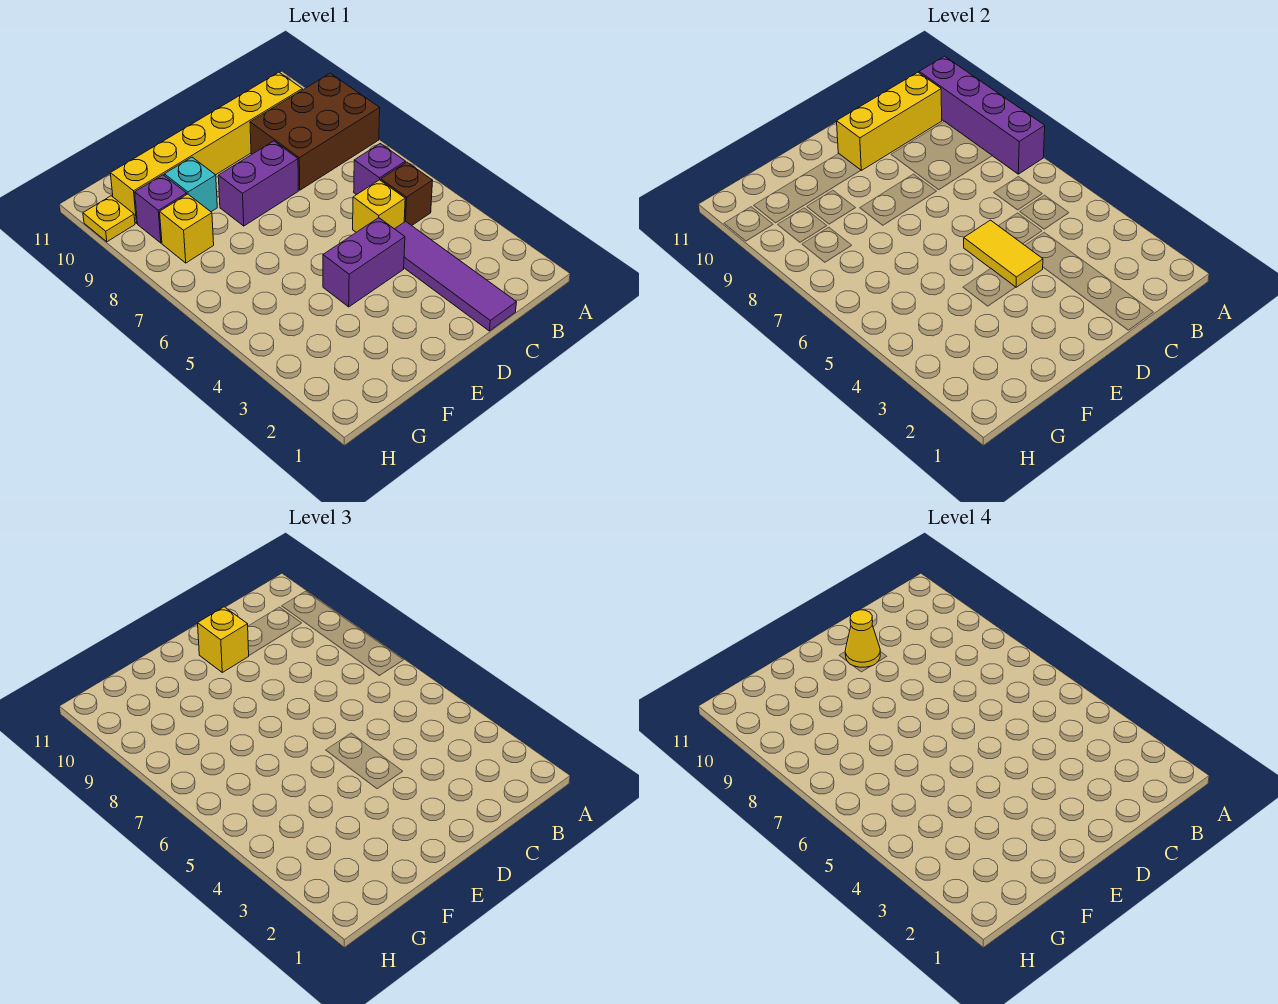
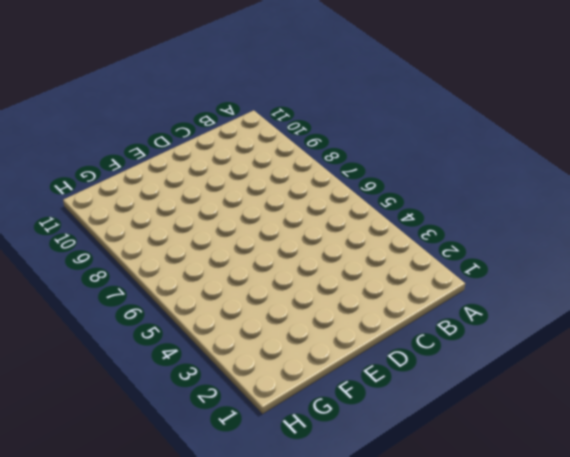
none -> brown 2x3 brick [250,73,380,190]
none -> brown 1x1 brick [381,162,433,226]
none -> purple 1x1 brick [354,144,406,195]

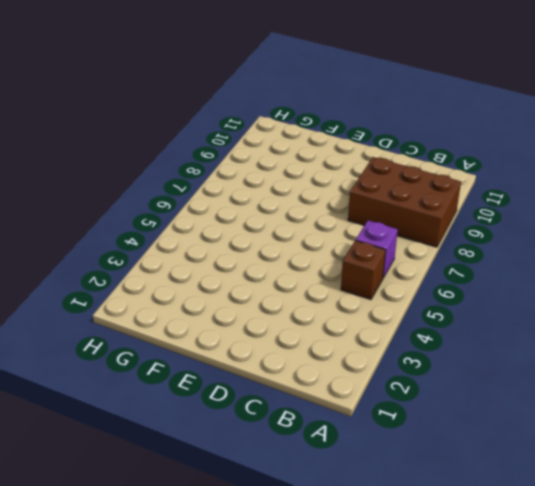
none -> yellow 1x6 brick [110,72,302,223]
none -> purple 1x4 tile [395,221,516,331]
none -> yellow 1x1 brick [353,180,405,232]

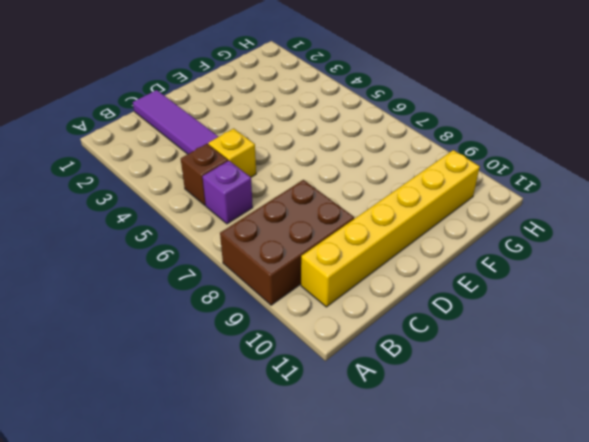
none -> purple 1x2 brick [323,218,405,307]
none -> purple 1x2 brick [218,141,298,226]
none -> cyan 1x1 brick [164,157,217,212]

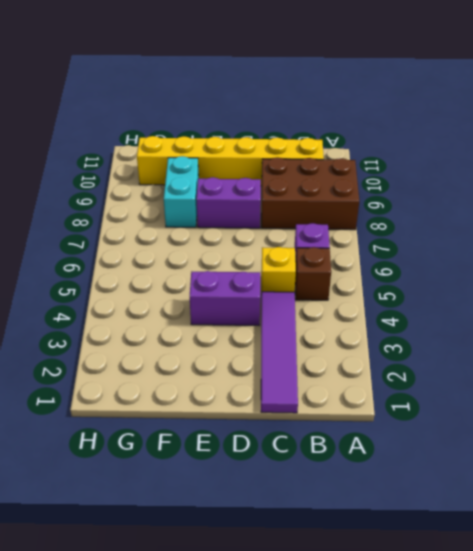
cyan 1x2 brick [164,156,199,227] -> cyan 1x1 brick [164,157,217,212]
none -> yellow 1x1 brick [160,194,214,263]
none -> purple 1x1 brick [135,175,187,243]
none -> yellow 1x1 plate [83,196,135,242]

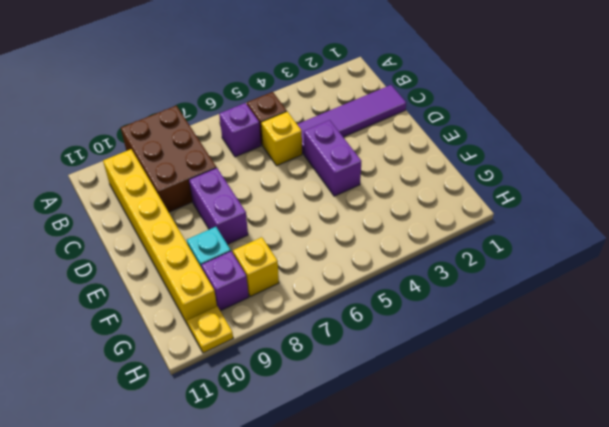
none -> purple 1x4 brick [919,56,1045,174]
none -> yellow 1x3 brick [837,72,942,170]
none -> yellow 1x2 tile [964,220,1043,287]

